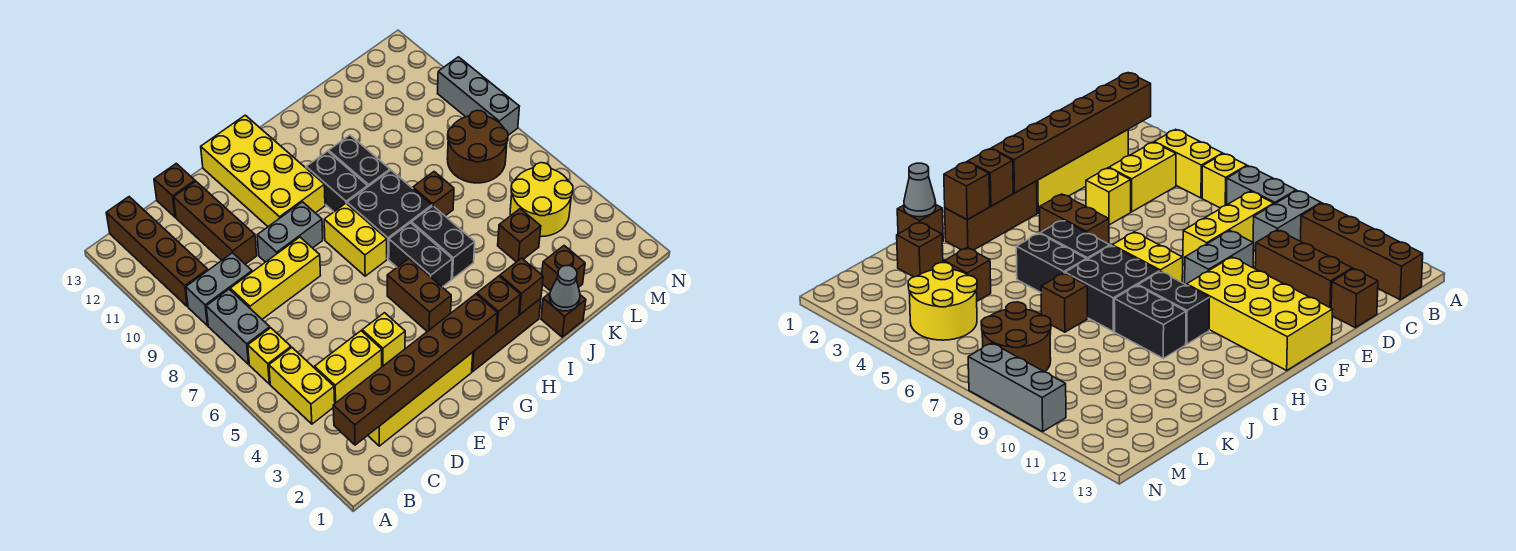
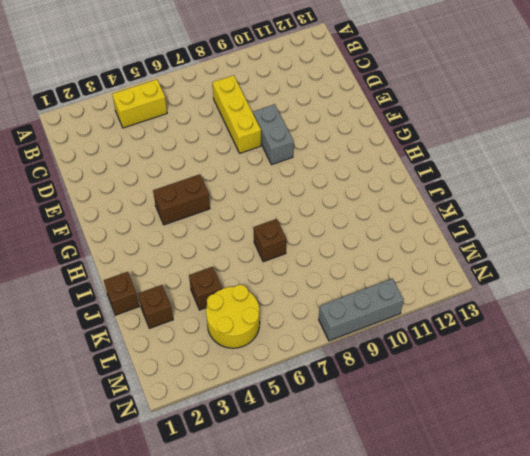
none -> yellow 1x1 brick [248,328,291,384]
none -> grey 1x2 brick [206,289,270,364]
none -> grey 1x2 brick [186,253,252,326]
none -> brown 1x4 brick [106,197,208,307]

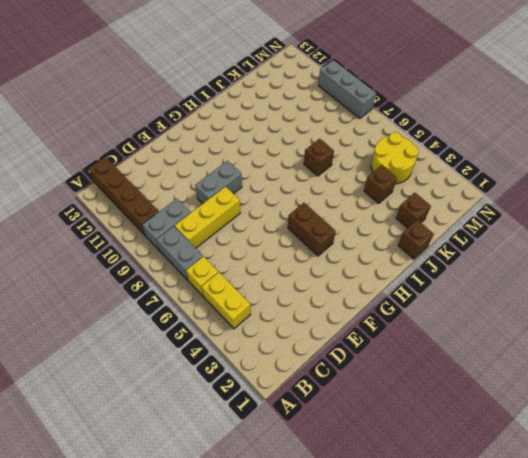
none -> yellow 1x4 brick [368,352,473,446]
none -> yellow 1x2 brick [315,331,382,403]
none -> brown 1x3 brick [174,181,257,264]
none -> brown 1x1 brick [154,164,195,217]

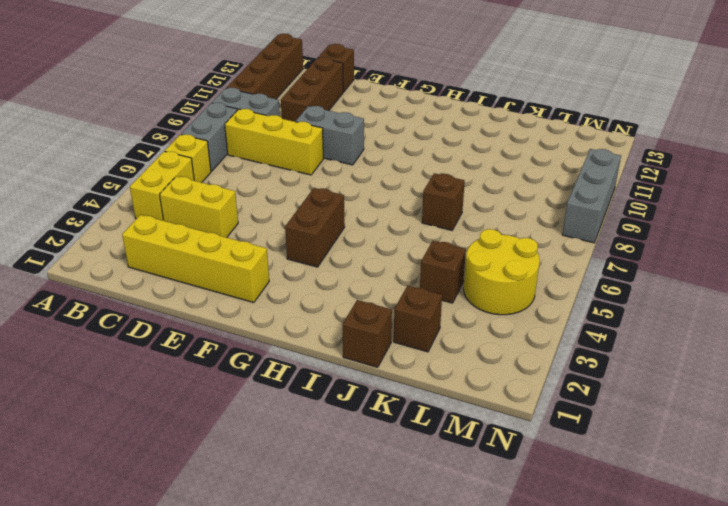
none -> yellow 1x1 brick [362,313,405,367]
none -> yellow 2x4 brick [201,115,325,226]
none -> brown 1x3 brick [472,298,541,372]
none -> yellow 1x2 brick [324,203,387,276]

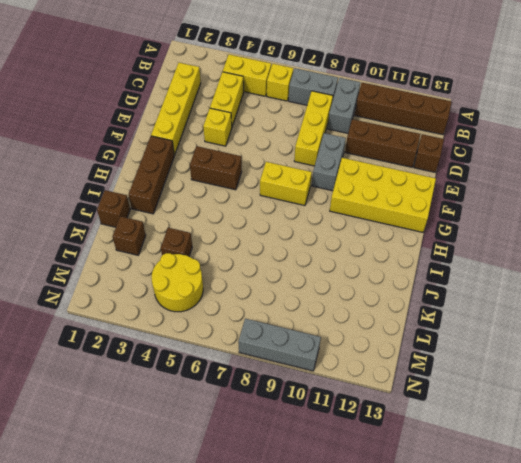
none -> black 1x2 brick [389,223,452,287]
none -> black 2x2 brick [347,170,432,259]
none -> black 1x2 brick [306,151,368,212]
none -> black 1x2 brick [412,206,475,279]

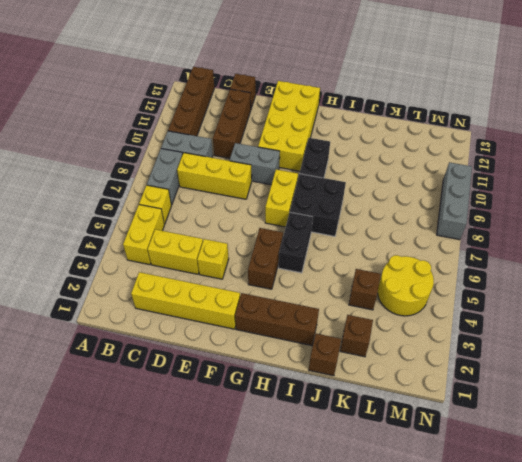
none -> black 1x2 brick [412,206,475,279]
none -> black 1x2 brick [329,135,390,186]
none -> brown 1x1 brick [413,172,454,216]
none -> brown 2x2 round brick [447,111,508,183]

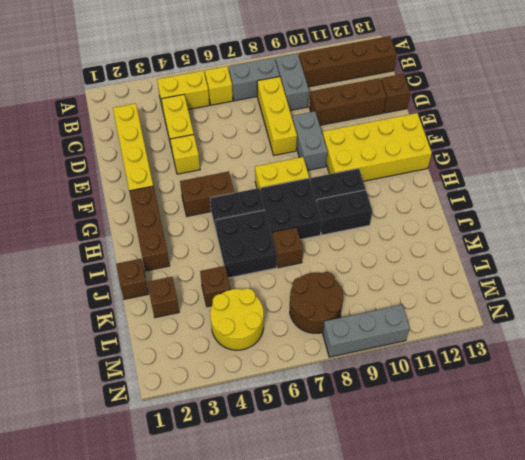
black 2x2 brick [216,210,277,278] -> black 1x2 brick [412,206,475,279]
none -> brown 1x6 brick [333,294,497,445]
none -> brown 1x1 brick [477,276,520,333]
none -> brown 1x1 brick [500,258,543,314]
none -> grey 1x1 cone [550,266,580,311]

